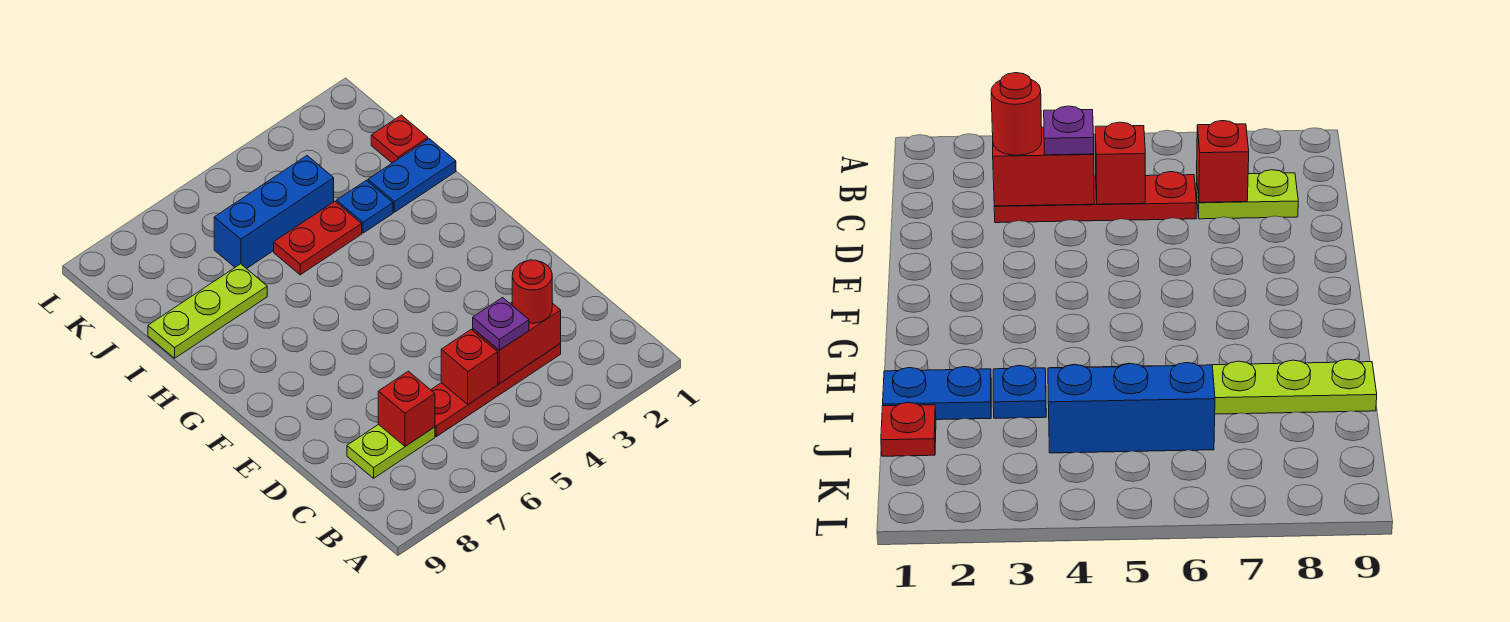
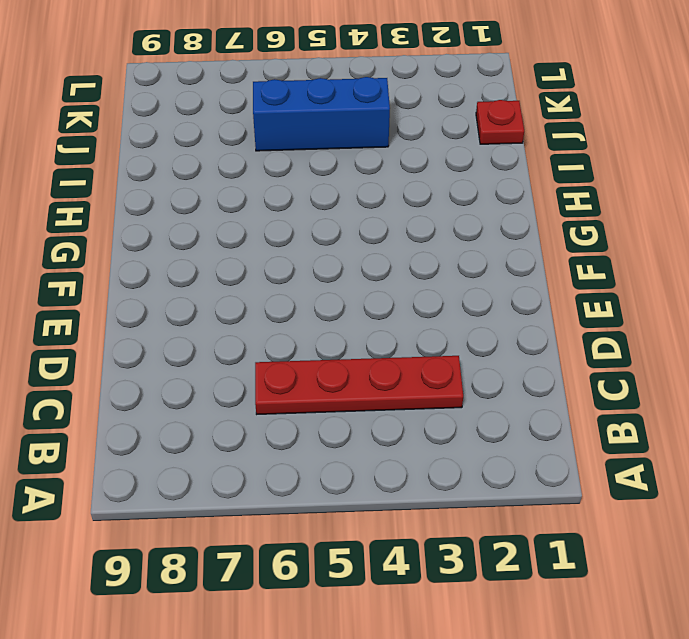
none -> lime 1x2 plate [347,424,435,478]
none -> blue 1x2 plate [368,139,456,212]
none -> blue 1x1 plate [336,180,393,233]

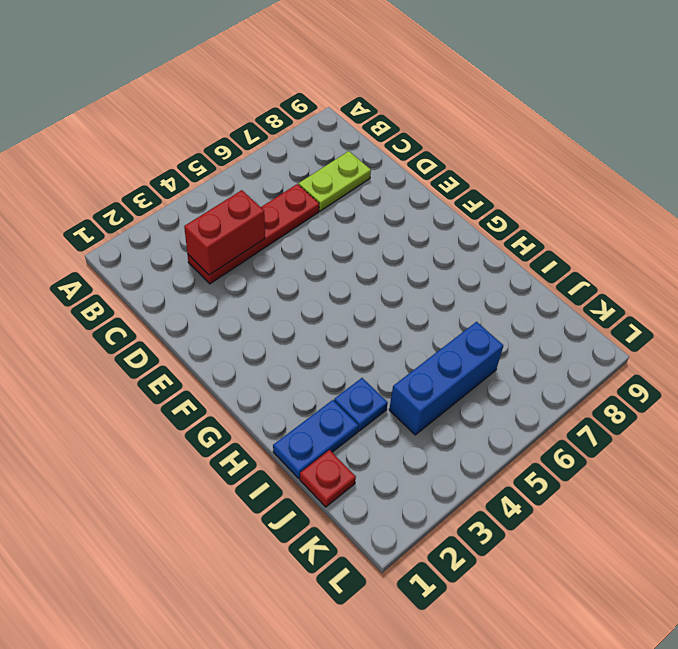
none -> red 1x2 plate [274,201,362,275]
none -> lime 1x3 plate [148,264,267,358]
none -> red 1x1 brick [441,330,498,404]

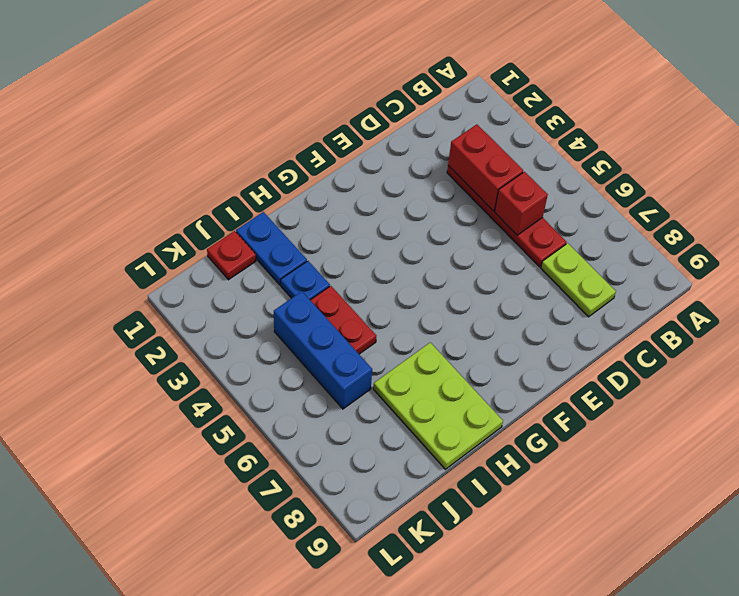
lime 2x3 plate [373,343,503,469] -> lime 1x3 plate [148,264,267,358]
none -> red 1x1 brick [378,371,435,446]
none -> red 1x1 round brick [512,260,552,323]
none -> purple 1x1 plate [473,298,529,350]

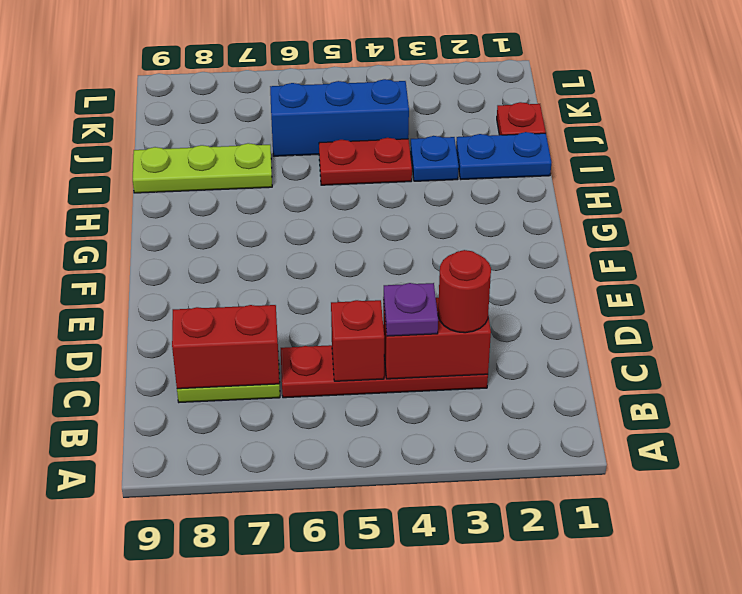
red 1x2 brick [172,305,279,389] -> red 1x1 brick [378,371,435,446]

